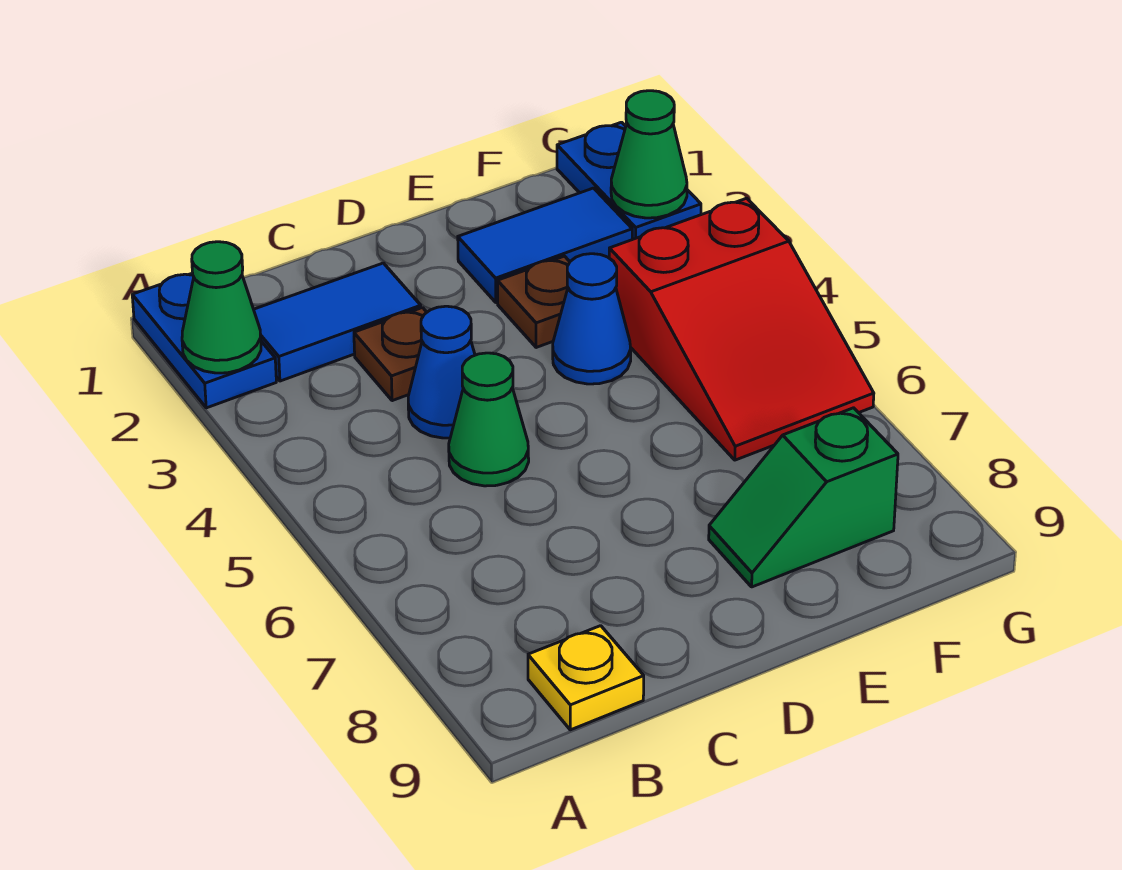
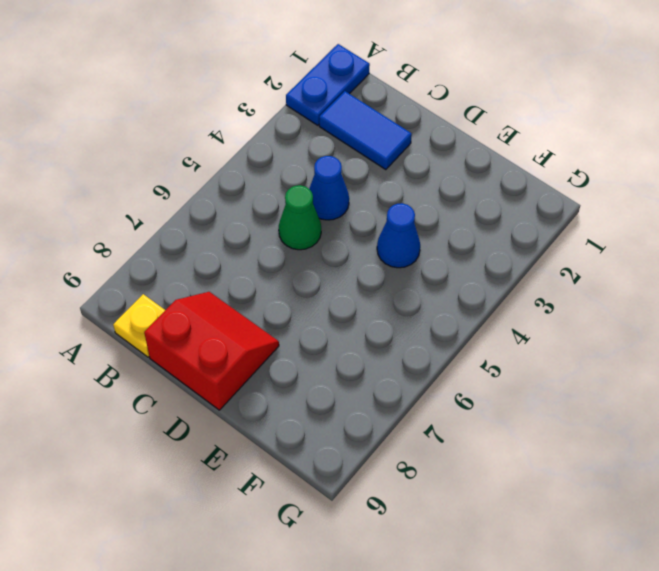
red 2x2 slope [144,292,279,410] -> none
none -> brown 1x1 plate [354,308,427,401]
none -> blue 1x2 tile [458,188,632,303]
none -> brown 1x1 plate [497,256,570,347]

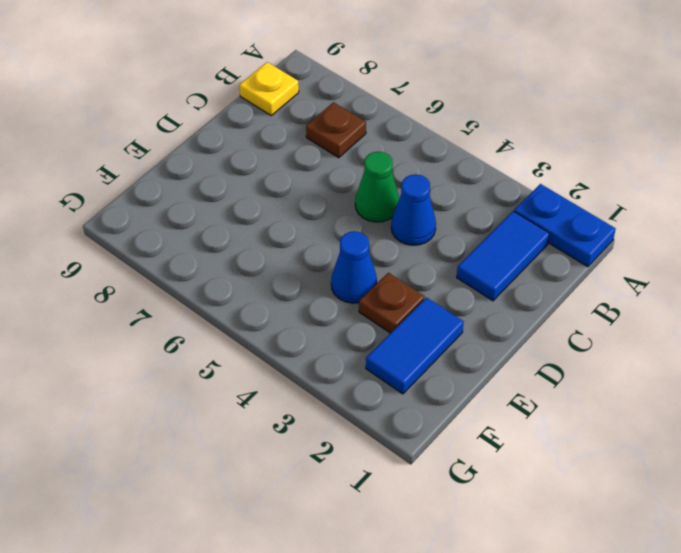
brown 1x1 plate [306,102,366,158] -> brown 1x1 plate moved to [354,308,427,401]
none -> green 1x2 slope [709,408,898,587]
none -> red 2x3 slope [609,198,874,460]
none -> blue 1x2 plate [557,122,701,239]

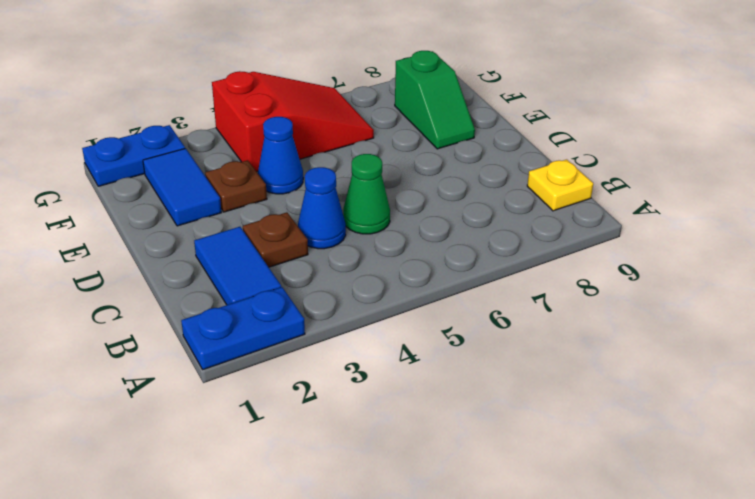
none -> green 1x1 cone [182,242,261,373]
none -> green 1x1 cone [611,91,687,218]

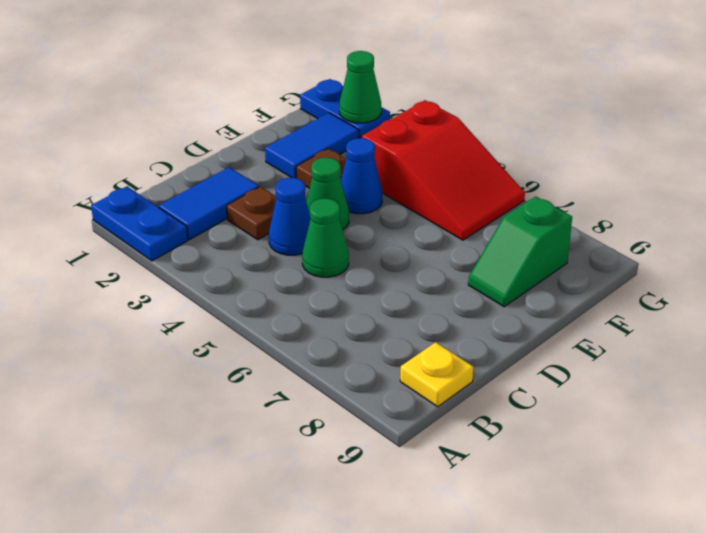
green 1x1 cone [306,158,349,230] -> green 1x1 cone moved to [182,242,261,373]

